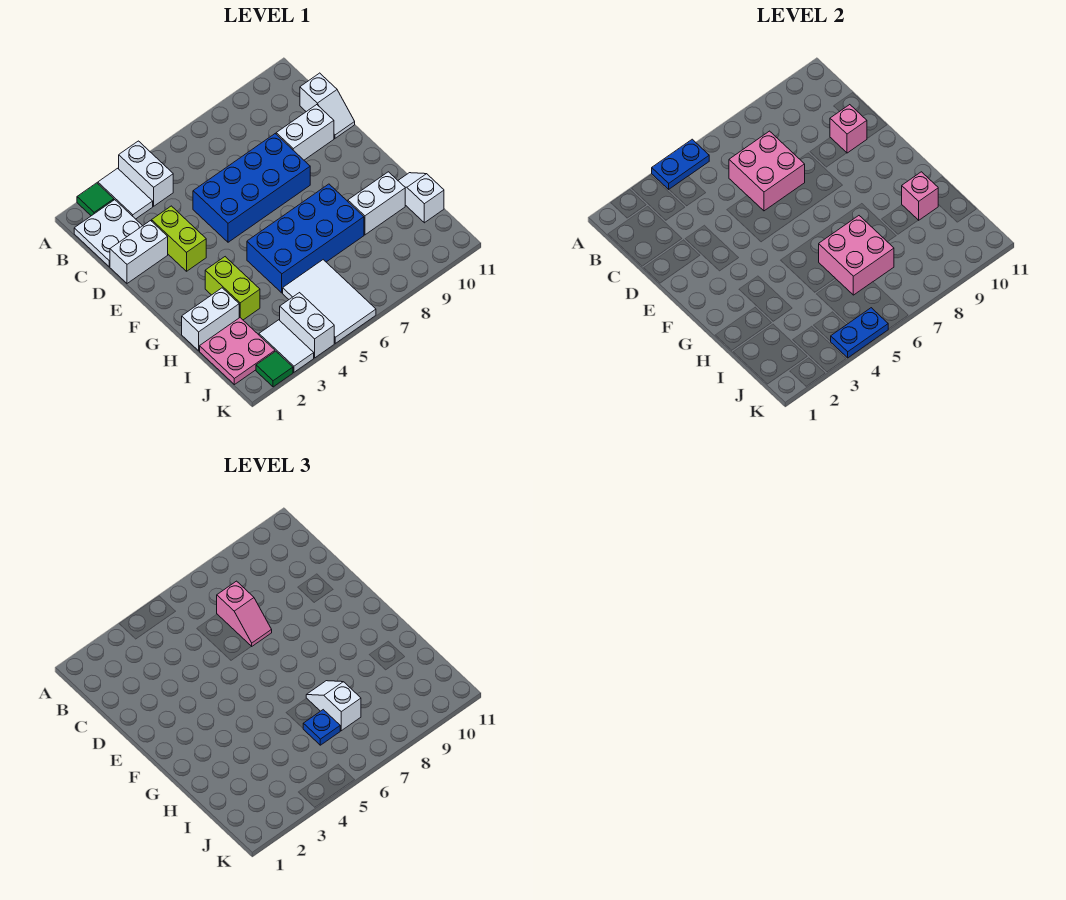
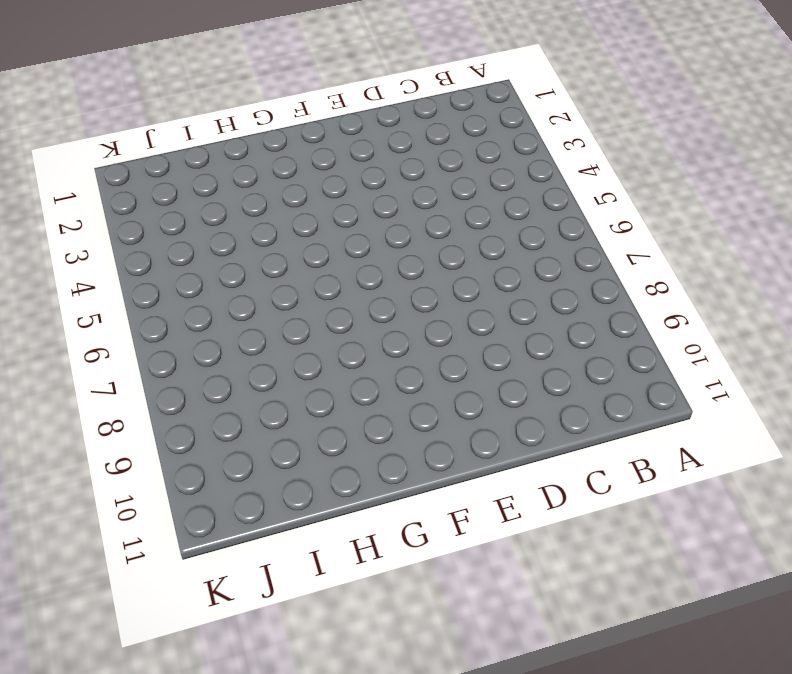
none -> green 1x1 tile [77,183,114,216]
none -> white 1x2 tile [98,168,153,219]
none -> white 1x2 brick [119,141,173,206]

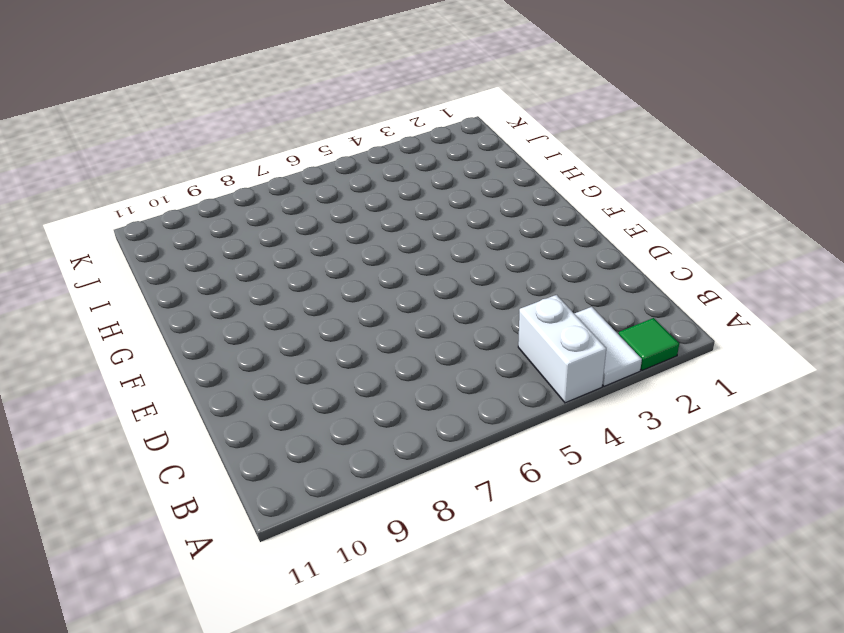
none -> white 2x2 plate [74,200,142,267]
none -> white 1x2 slope [300,73,355,138]
none -> white 1x2 brick [110,221,168,283]

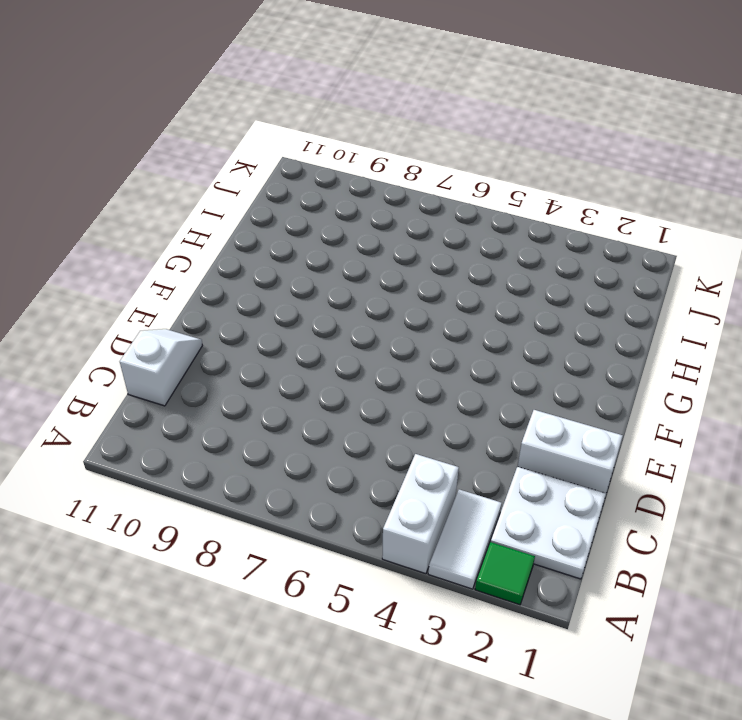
none -> lime 1x2 brick [152,206,206,271]
none -> blue 2x4 brick [193,134,310,242]
none -> white 1x2 brick [276,105,334,160]

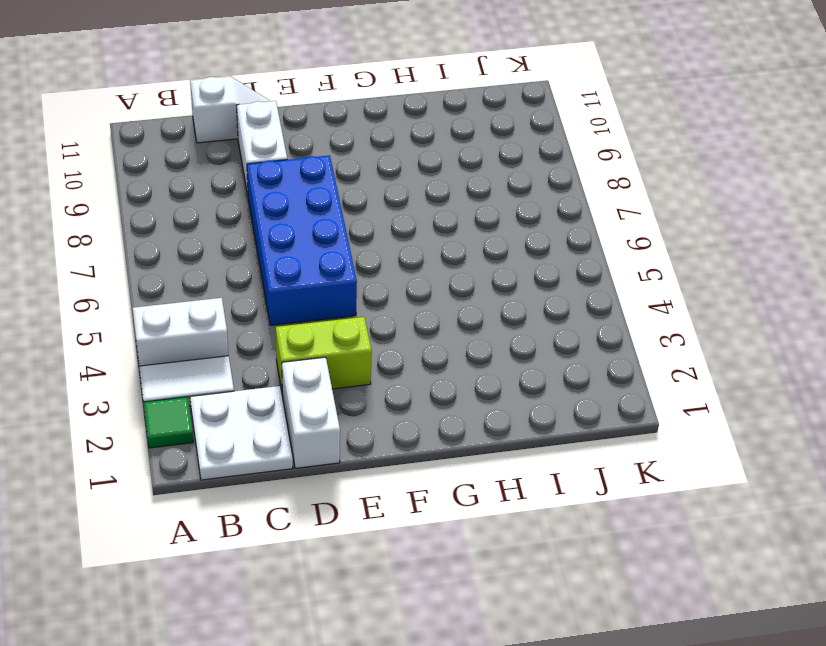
none -> lime 1x2 brick [205,257,260,320]
none -> blue 2x4 brick [247,184,364,293]
none -> white 1x2 brick [182,288,239,351]

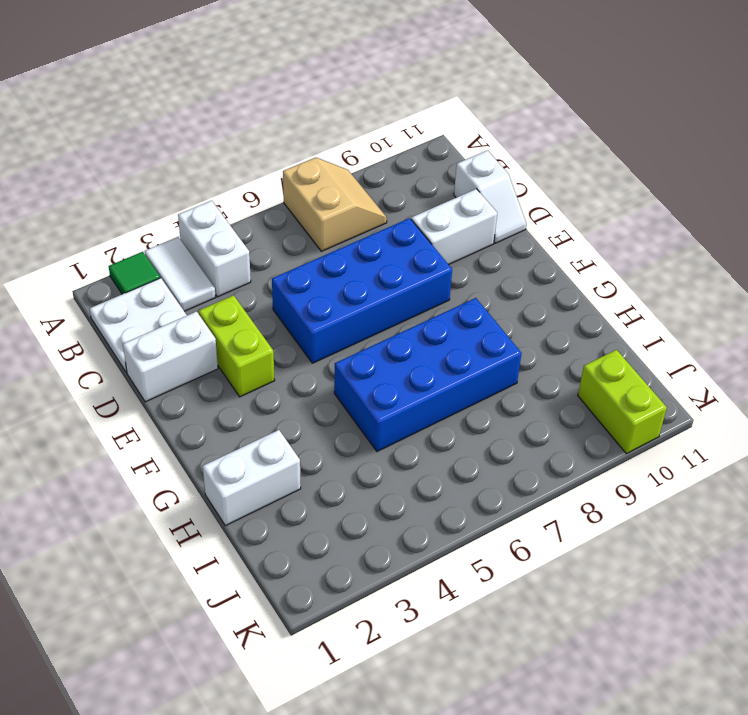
tan 2x2 slope [283,157,387,251] -> none
lime 1x2 brick [578,350,667,454] -> lime 1x2 brick moved to [205,257,260,320]
none -> white 1x2 brick [348,172,405,235]
none -> white 1x2 slope [398,173,444,223]
none -> pink 2x2 plate [200,318,275,385]

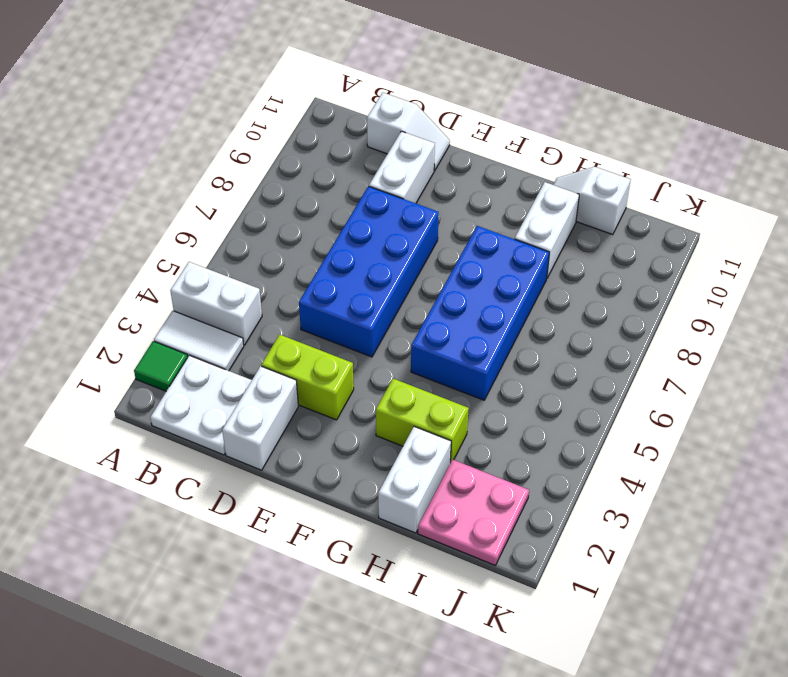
none -> white 2x3 tile [283,260,376,343]
none -> white 1x2 tile [259,320,314,372]
none -> white 1x2 brick [280,293,334,358]

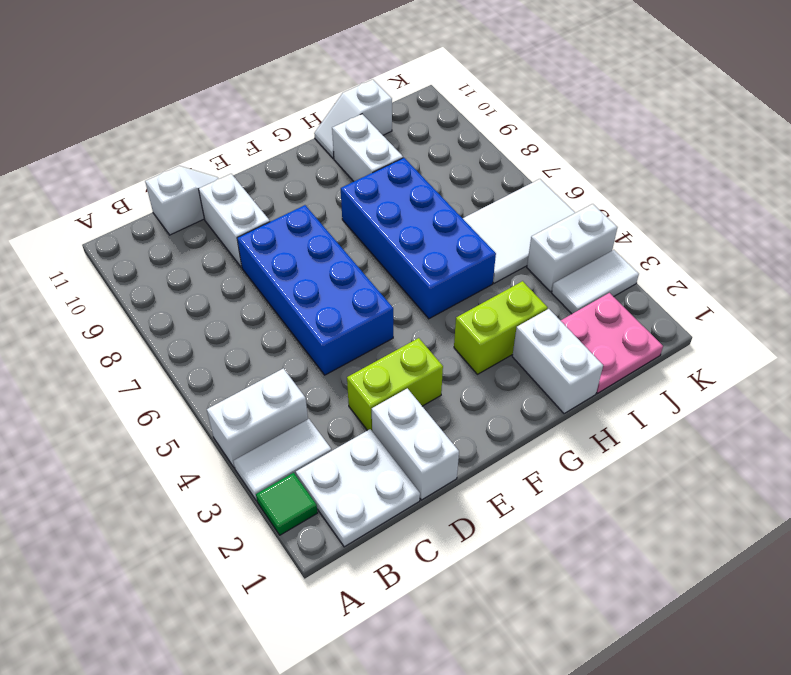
none -> green 1x1 tile [256,351,293,387]
none -> blue 1x2 plate [652,139,709,189]
none -> pink 2x2 brick [729,131,805,211]

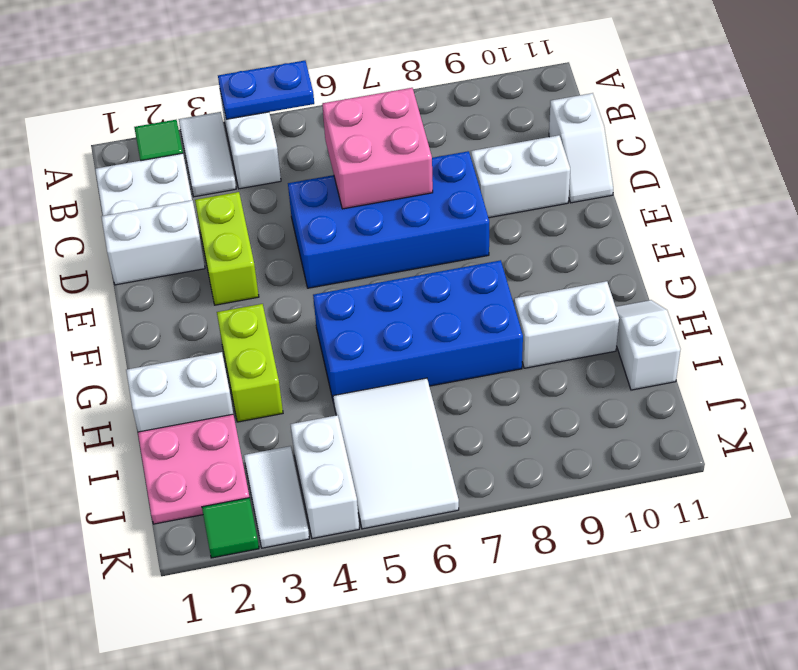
none -> pink 1x1 brick [830,105,867,153]
none -> pink 2x2 brick [819,216,894,295]
none -> pink 1x1 brick [902,172,938,220]

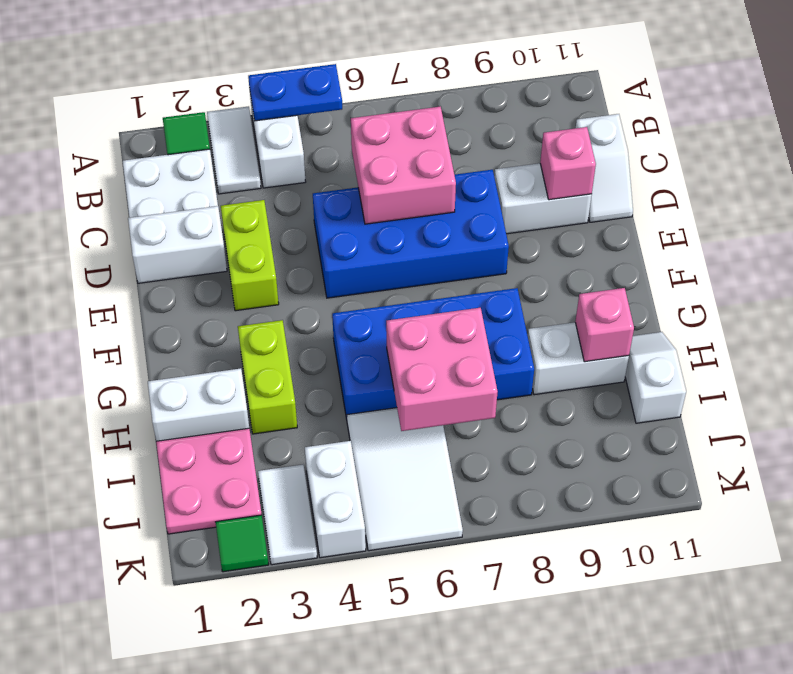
none -> blue 1x2 plate [831,308,888,358]
none -> pink 1x2 slope [217,581,272,646]
none -> white 1x2 slope [306,681,361,731]

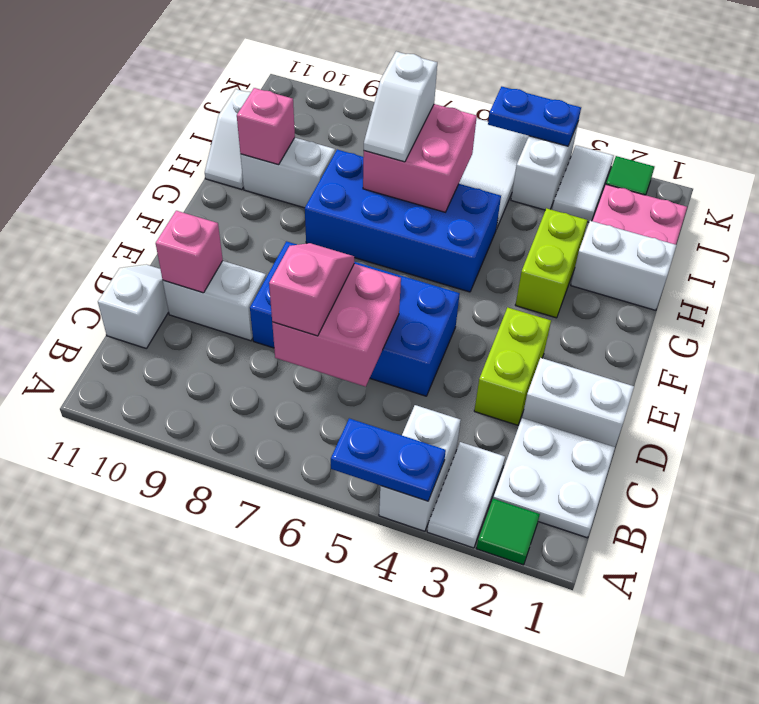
none -> blue 1x1 plate [303,710,340,745]

